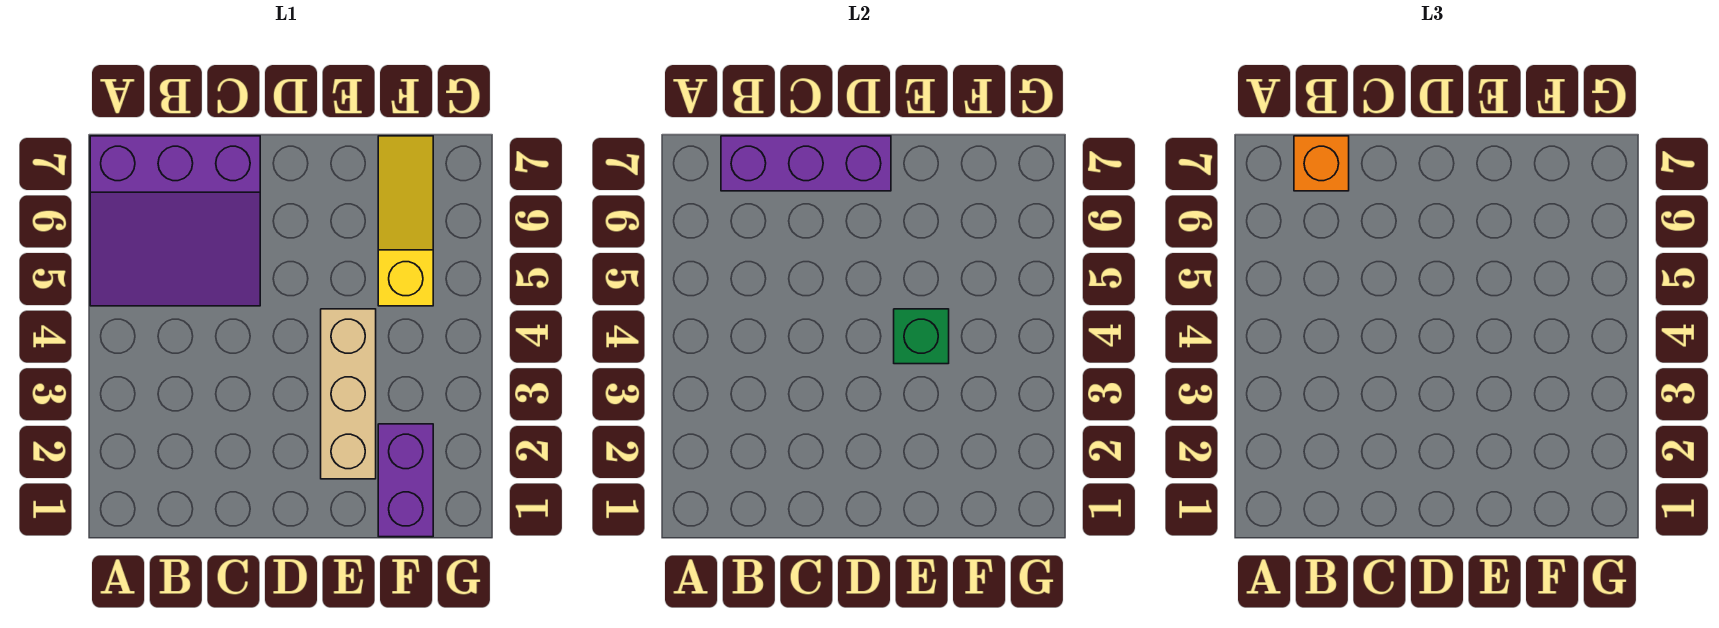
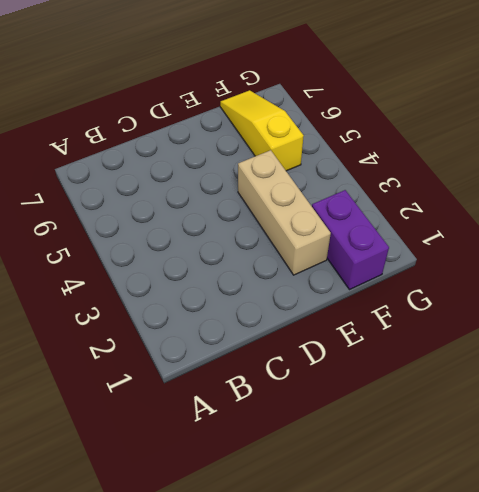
none -> purple 3x3 slope [90,136,260,306]
none -> purple 1x3 brick [721,136,891,191]

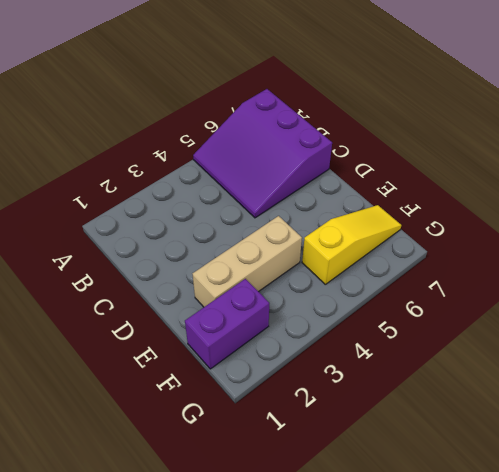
none -> purple 1x3 brick [721,136,891,191]
none -> green 1x1 brick [894,309,949,364]

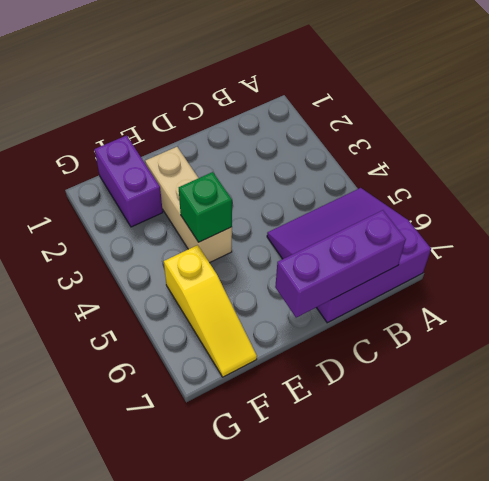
none -> orange 1x1 brick [1294,136,1349,191]

